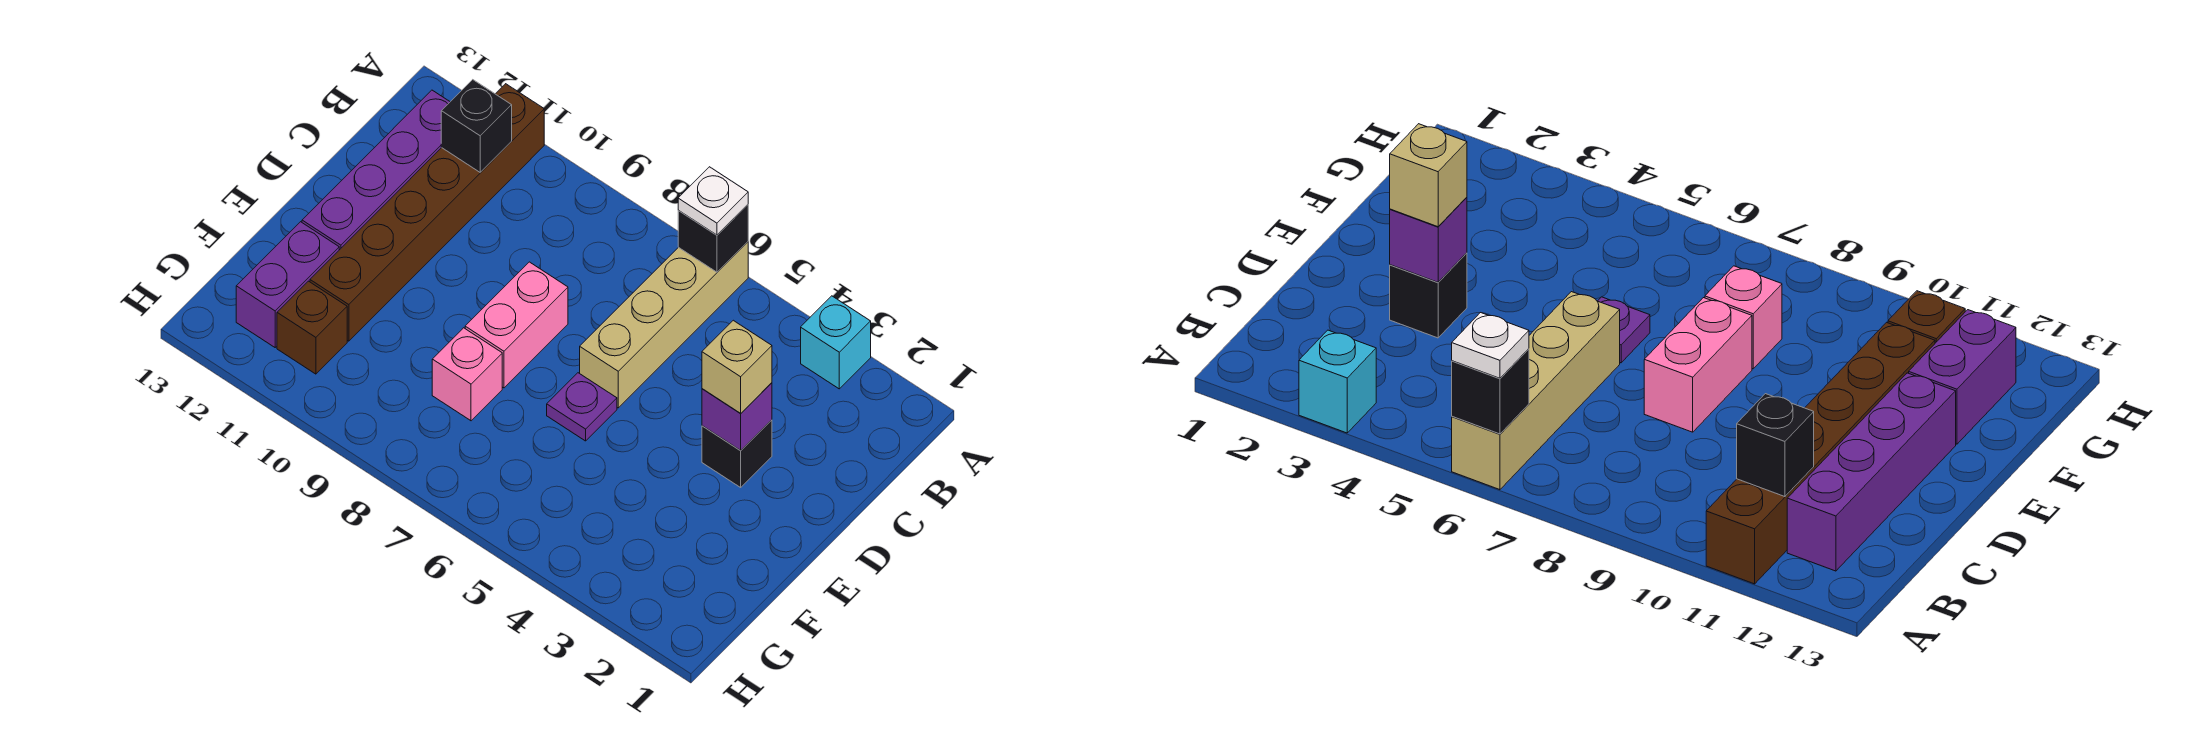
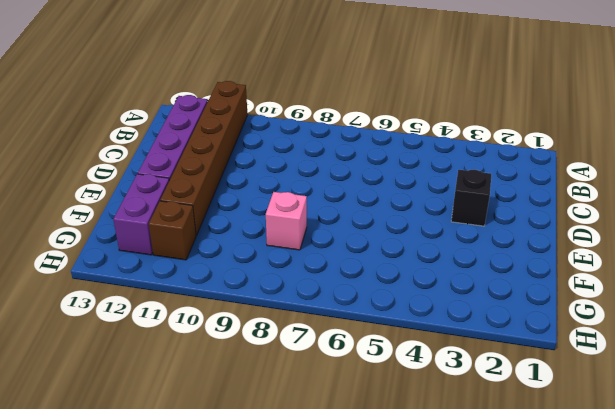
none -> cyan 1x1 brick [801,296,871,389]
none -> tan 1x4 brick [580,242,748,408]
none -> pink 1x2 brick [465,262,568,388]

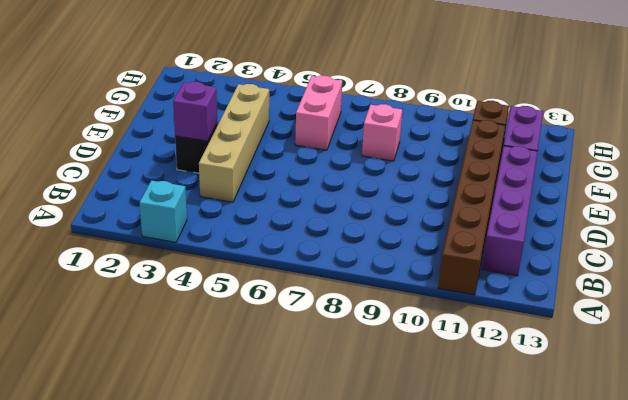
tan 1x4 brick [199,84,269,202] -> tan 1x4 brick moved to [580,242,748,408]
pink 1x2 brick [295,76,342,150] -> pink 1x2 brick moved to [465,262,568,388]
none -> purple 1x1 plate [547,373,617,441]
none -> black 1x1 brick [678,205,748,272]
none -> black 1x1 brick [441,80,512,172]

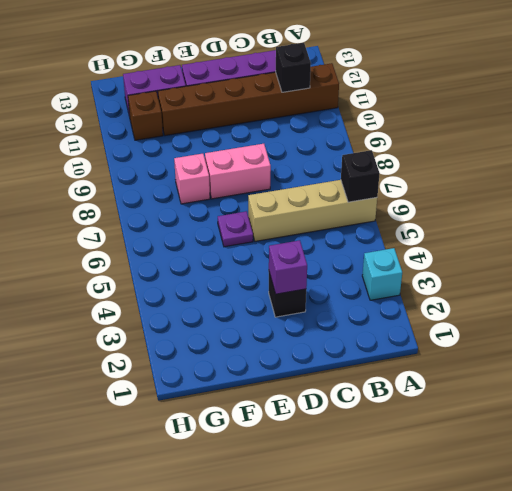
none -> white 1x1 plate [678,167,748,235]
none -> tan 1x1 brick [702,320,772,413]

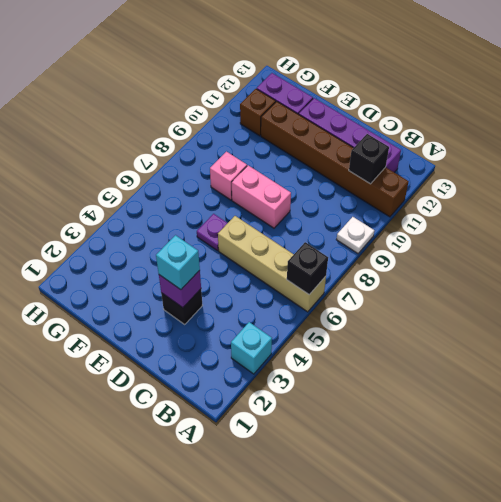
white 1x1 plate [336,217,374,253] -> white 1x1 plate moved to [678,167,748,235]
cyan 1x1 brick [156,235,200,290] -> tan 1x1 brick [702,320,772,413]

